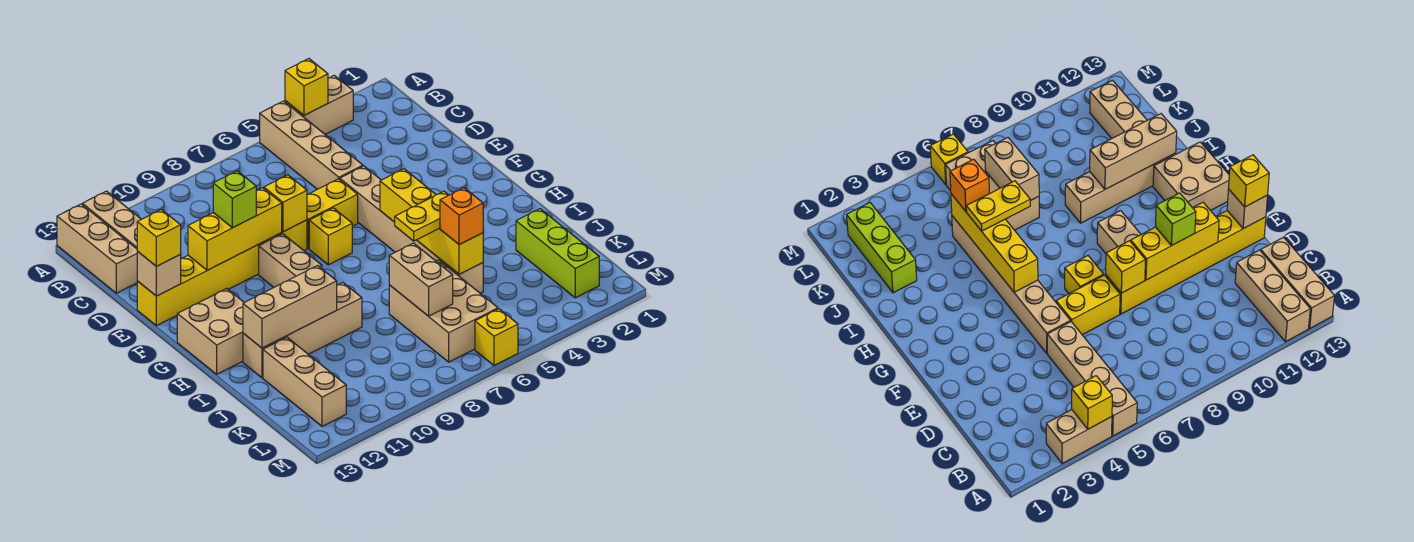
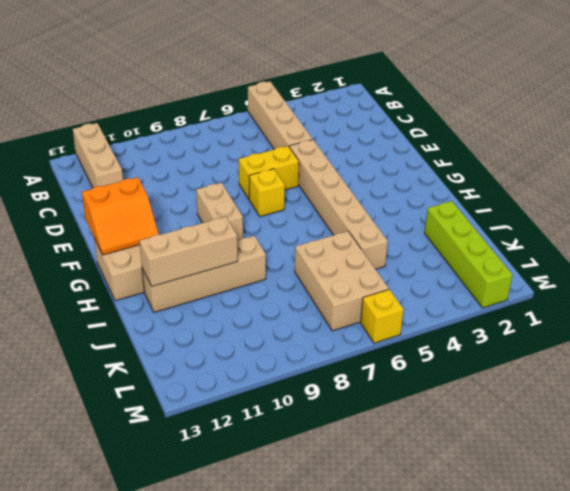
orange 2x2 slope [82,177,159,255] -> none
lime 1x4 brick [425,201,512,308] -> lime 1x3 brick [516,209,599,298]
none -> tan 1x2 brick [285,75,353,134]
none -> tan 1x3 brick [57,204,138,293]
none -> yellow 1x6 brick [137,220,307,326]

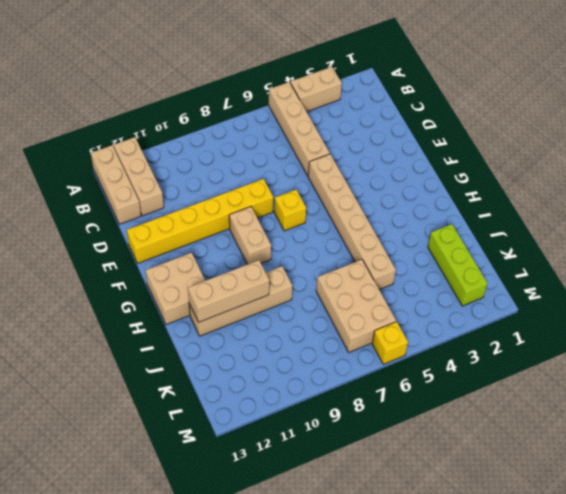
none -> yellow 1x2 brick [307,179,358,248]
none -> tan 1x3 brick [263,337,346,426]
none -> yellow 1x1 brick [285,59,328,115]

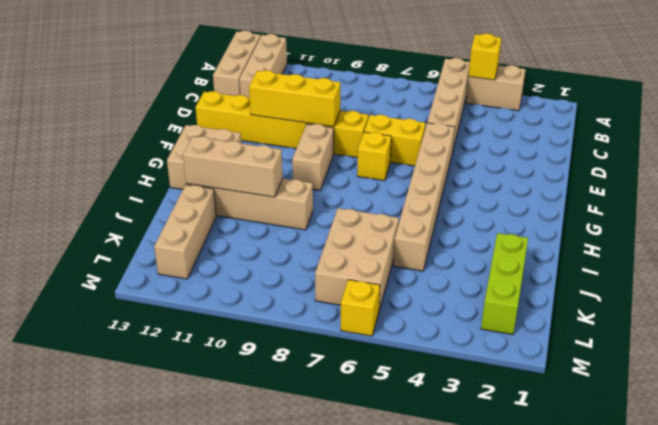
none -> yellow 1x1 brick [264,175,307,232]
none -> tan 1x1 brick [137,252,181,296]
none -> yellow 1x4 brick [380,169,483,274]

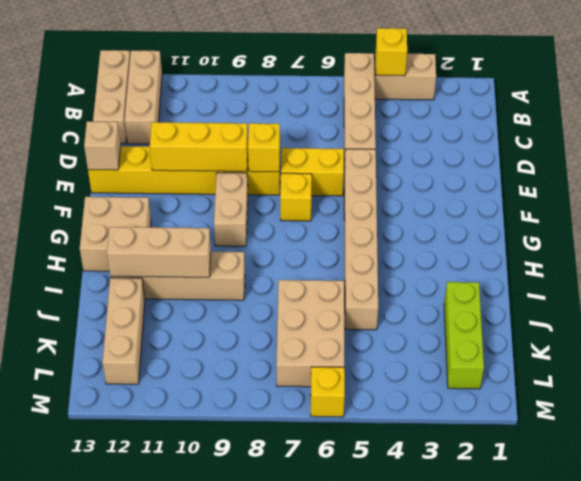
none -> yellow 1x4 brick [380,169,483,274]
none -> tan 1x2 brick [389,243,453,316]
none -> lime 1x1 brick [213,171,256,228]

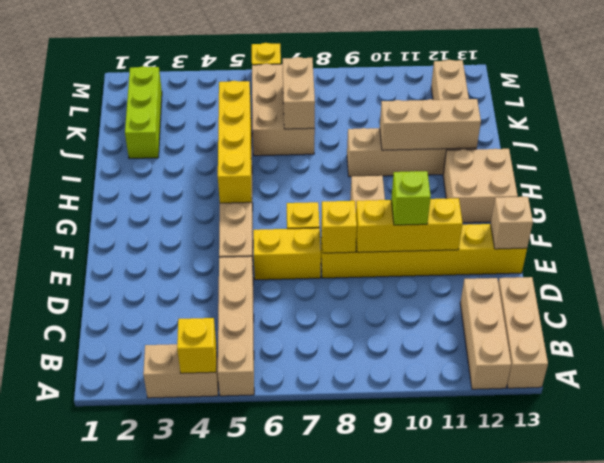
none -> yellow 1x1 brick [137,209,181,266]
none -> yellow 1x2 plate [395,191,449,241]
none -> orange 1x1 brick [440,188,483,245]

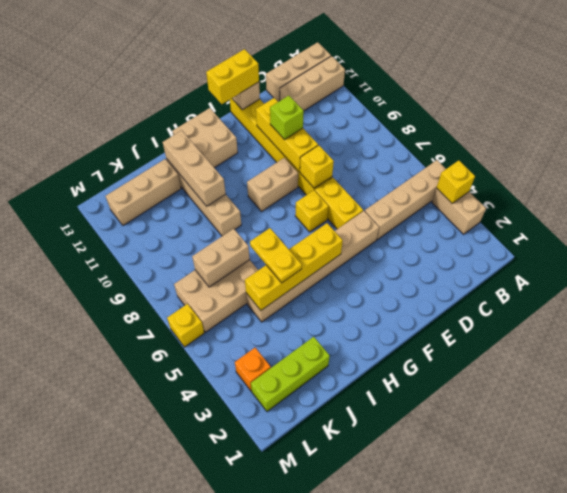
yellow 1x2 brick [206,49,259,104] -> yellow 1x1 brick [137,209,181,266]
orange 1x1 brick [235,348,271,391] -> orange 1x1 brick moved to [440,188,483,245]

